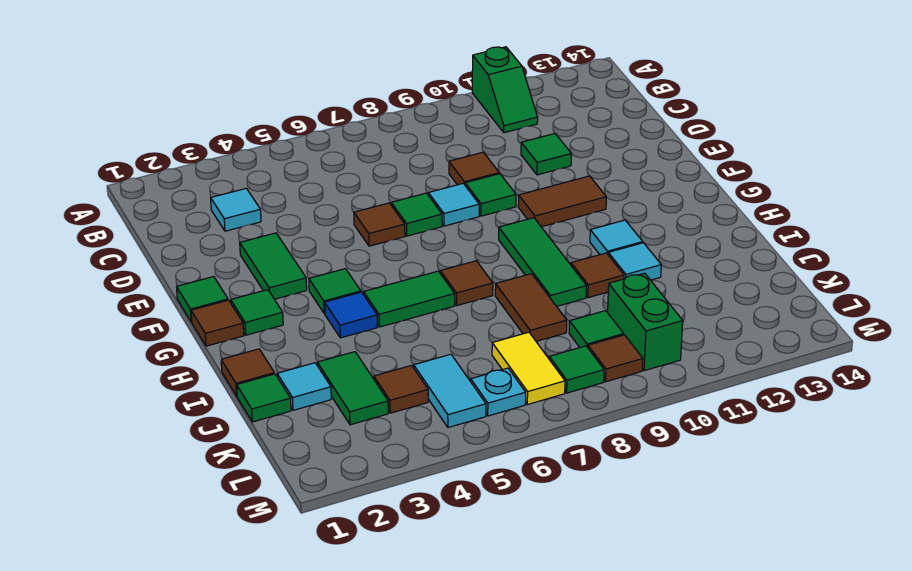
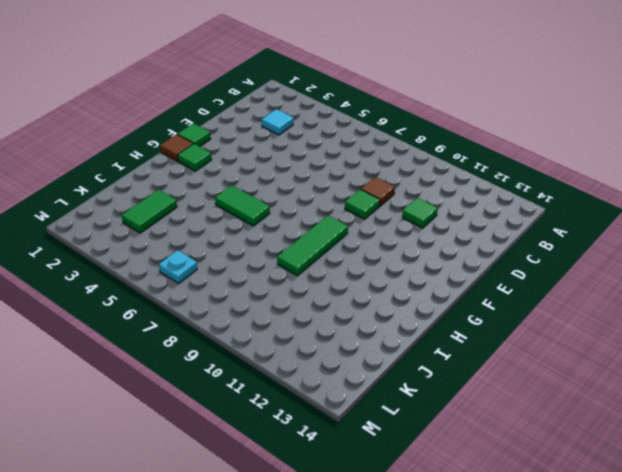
none -> green 1x2 slope [472,47,538,133]
none -> green 1x2 tile [240,233,307,299]
none -> brown 1x1 tile [354,203,405,246]
none -> green 1x1 tile [391,193,442,236]

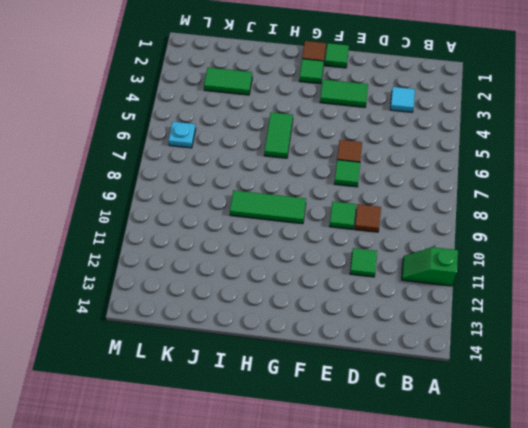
none -> cyan 1x1 tile [428,183,479,226]
none -> brown 1x2 tile [518,176,606,227]
none -> green 1x1 tile [309,269,361,314]
none -> blue 1x1 tile [325,292,377,338]

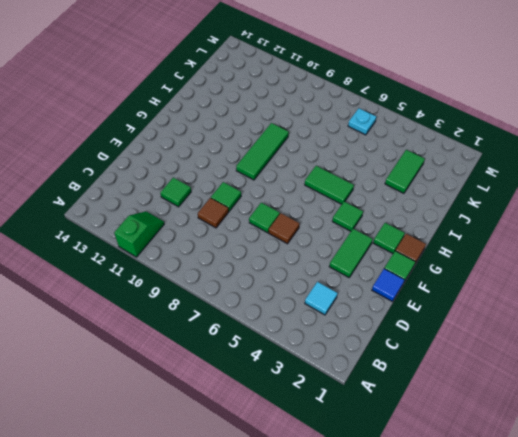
blue 1x1 tile [372,269,404,301] -> blue 1x1 tile moved to [325,292,377,338]
none -> cyan 1x1 tile [428,183,479,226]
none -> brown 1x2 tile [518,176,606,227]
none -> brown 1x1 tile [440,261,493,305]
none -> cyan 1x1 tile [590,220,643,255]

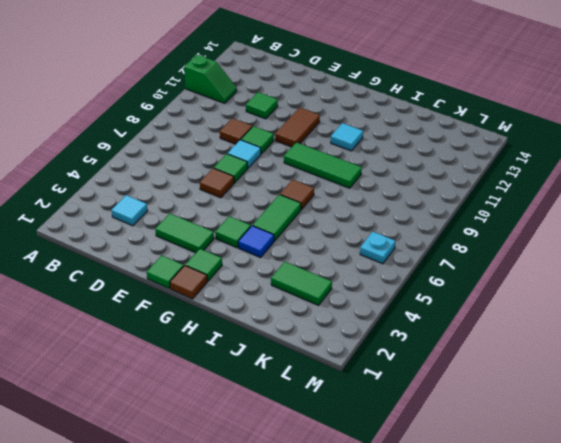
none -> brown 1x1 tile [221,349,274,396]
none -> brown 1x2 tile [495,274,567,341]
none -> brown 1x1 tile [571,253,624,298]
none -> cyan 1x1 tile [608,243,661,280]

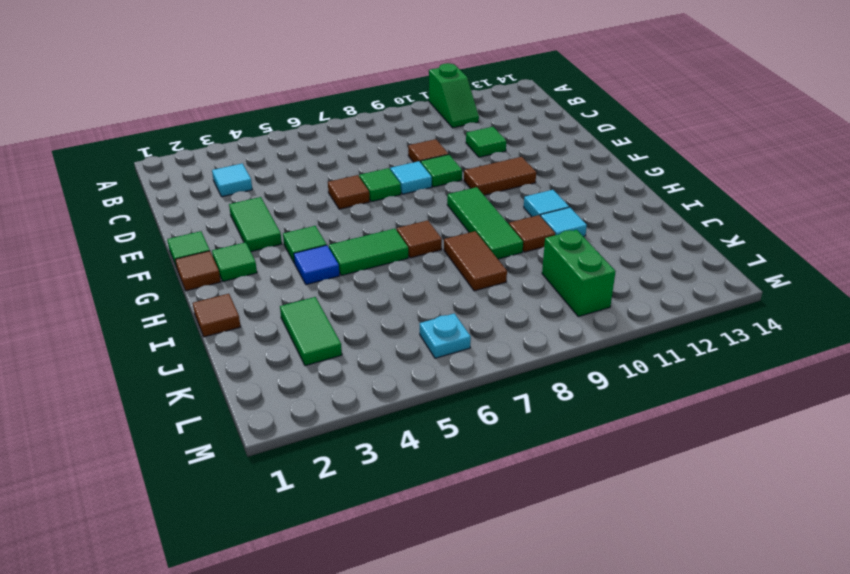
none -> green 1x1 tile [237,374,291,422]
none -> cyan 1x1 tile [277,363,331,410]
none -> brown 1x1 tile [374,365,428,413]
none -> cyan 1x2 tile [414,354,486,428]

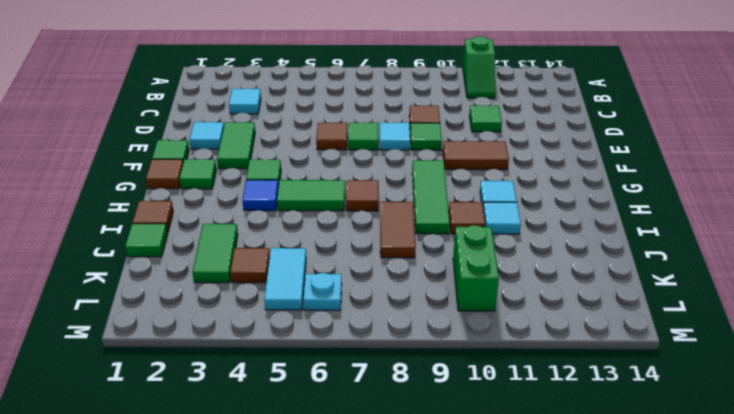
cyan 1x1 tile [190,122,224,149] -> cyan 1x1 tile moved to [277,363,331,410]
none -> yellow 1x2 tile [492,332,565,405]
none -> green 1x1 tile [569,311,624,348]
none -> green 1x1 tile [549,346,604,393]
none -> brown 1x1 tile [588,335,643,382]

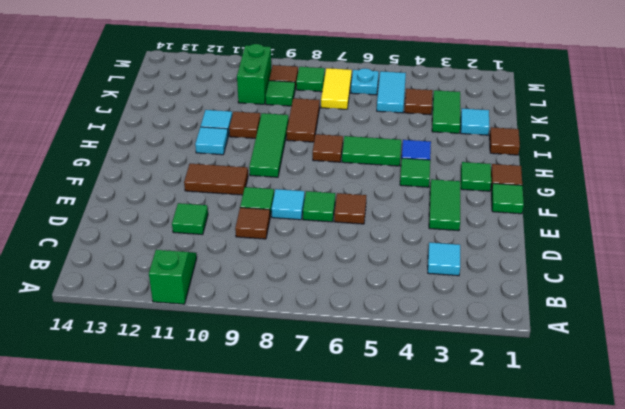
none -> green 1x1 tile [237,374,291,422]

